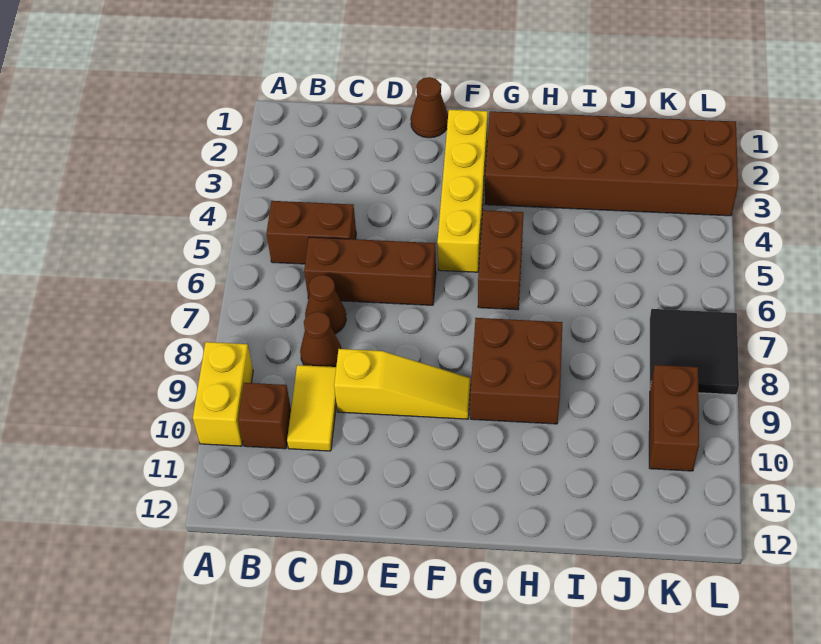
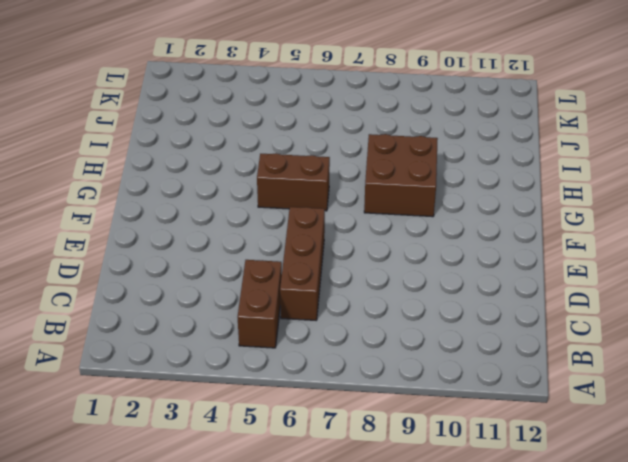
none -> yellow 1x2 brick [193,342,253,446]
none -> brown 1x1 brick [238,383,291,449]
none -> brown 1x1 cone [305,275,346,334]

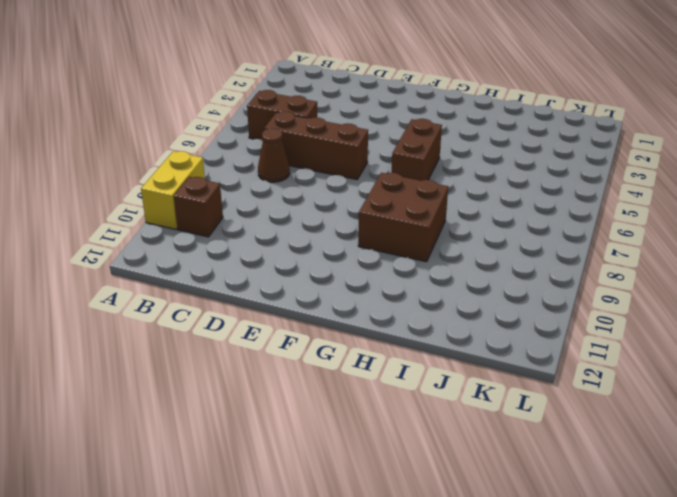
none -> brown 1x1 cone [300,312,341,367]
none -> yellow 1x2 tile [287,365,336,451]
none -> yellow 1x3 slope [334,349,471,419]

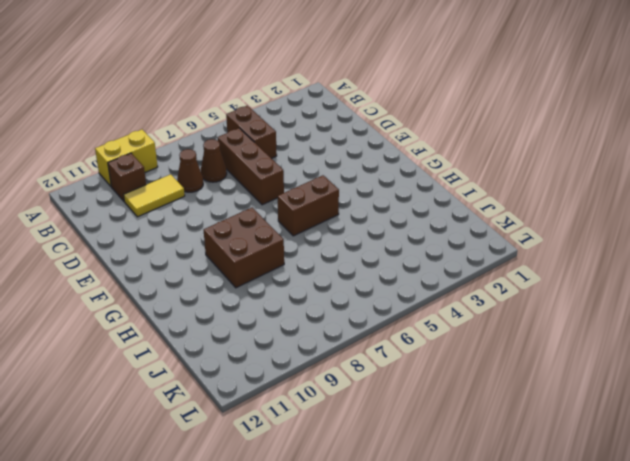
none -> yellow 1x3 slope [334,349,471,419]
none -> brown 1x1 cone [411,77,448,138]
none -> yellow 1x4 brick [437,110,488,272]

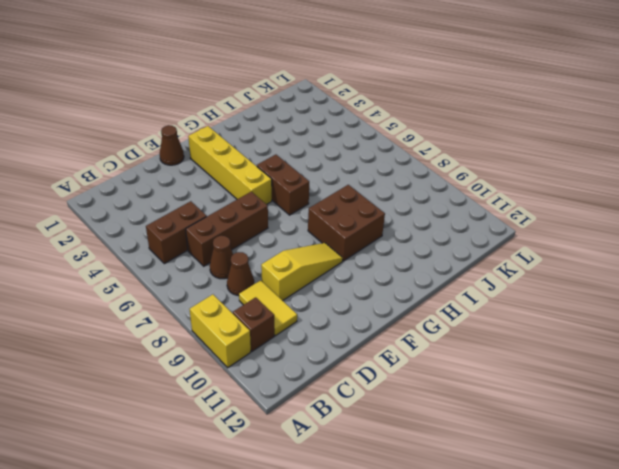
none -> brown 2x6 brick [485,111,738,216]
none -> black 2x2 tile [650,309,739,395]
none -> brown 1x2 brick [649,365,699,471]

